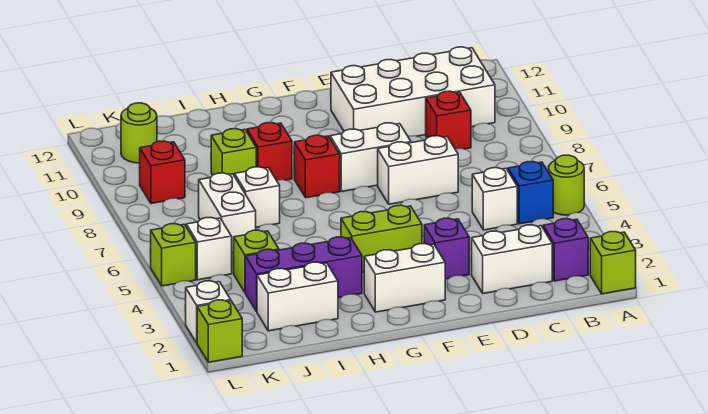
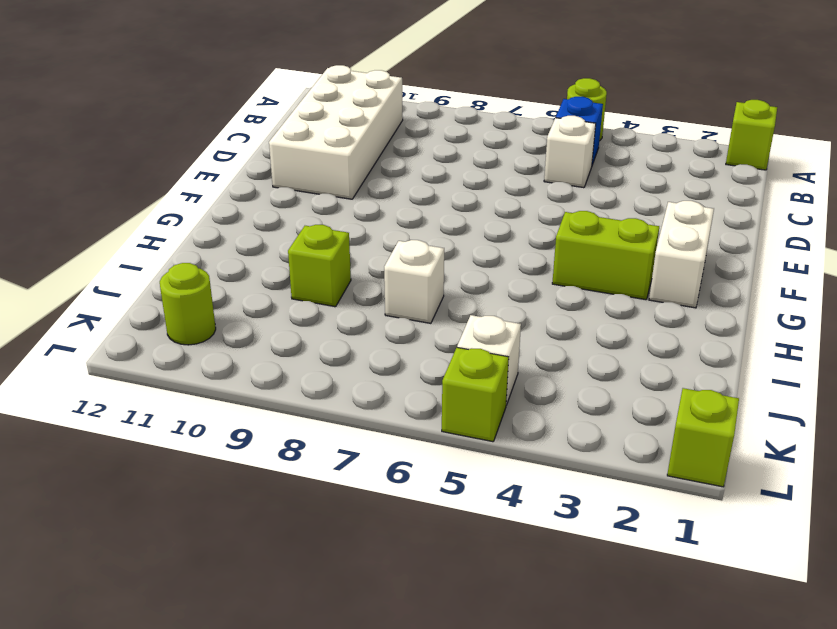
lime 1x2 brick [552,211,659,300] -> lime 1x2 brick turned to [341,205,422,272]
none -> purple 1x1 brick [543,219,588,281]
none -> white 1x2 brick [471,225,552,293]
none -> red 1x1 brick [426,91,471,149]

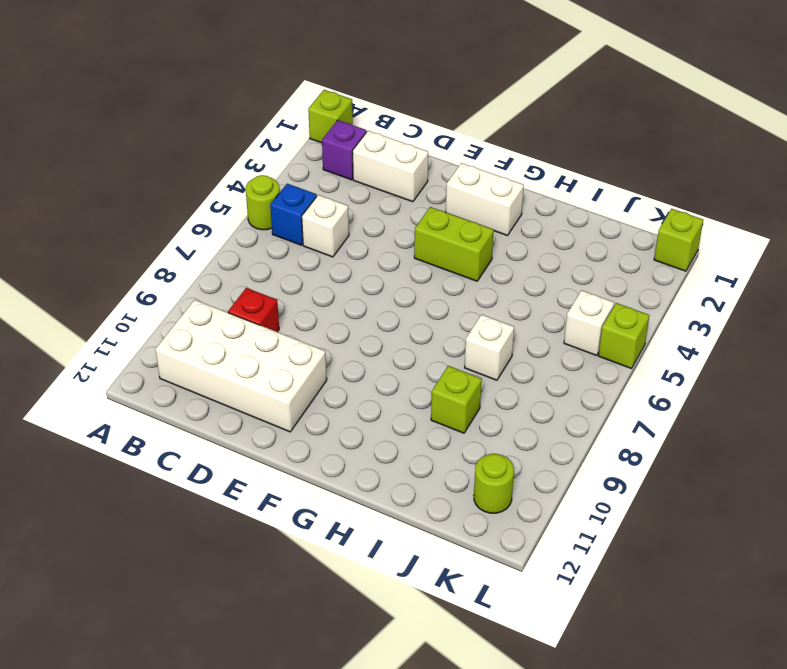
none -> white 1x2 brick [378,136,458,204]
none -> purple 1x1 brick [424,218,469,279]
none -> white 1x2 brick [330,123,411,191]

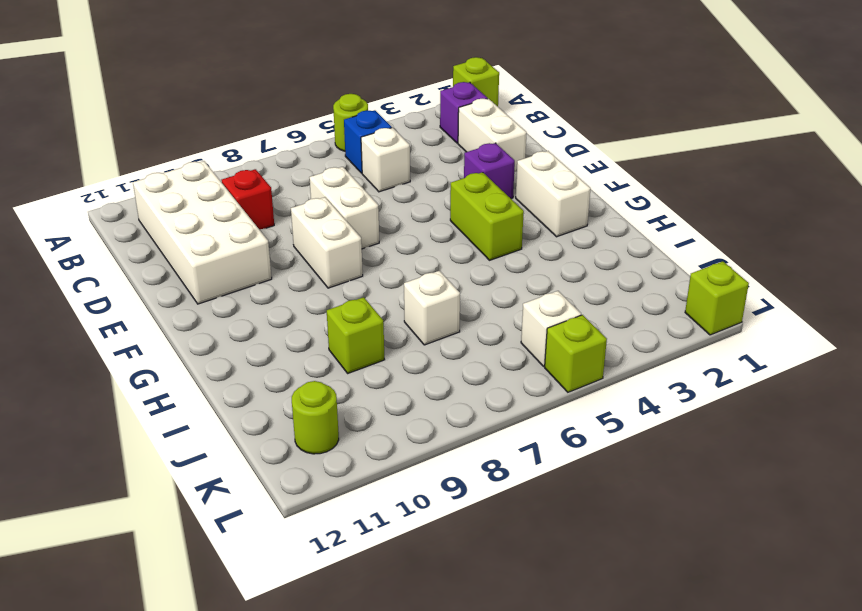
none -> red 1x1 brick [294,135,340,198]
none -> purple 1x3 brick [245,237,362,311]
none -> red 1x1 brick [247,123,292,180]

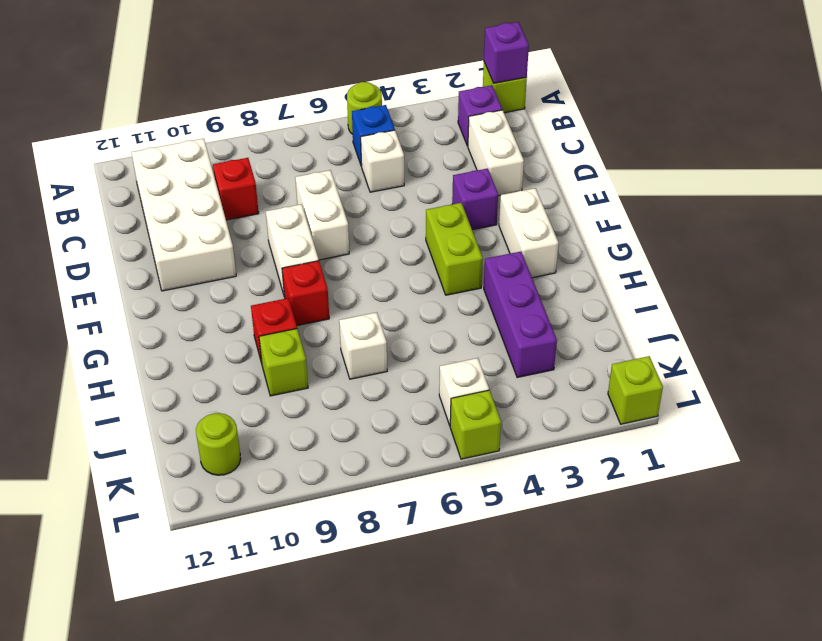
purple 1x1 brick [484,22,529,83] -> none
none -> white 1x2 brick [257,262,338,331]
none -> lime 1x1 brick [234,230,279,292]
none -> white 1x2 brick [199,173,256,253]

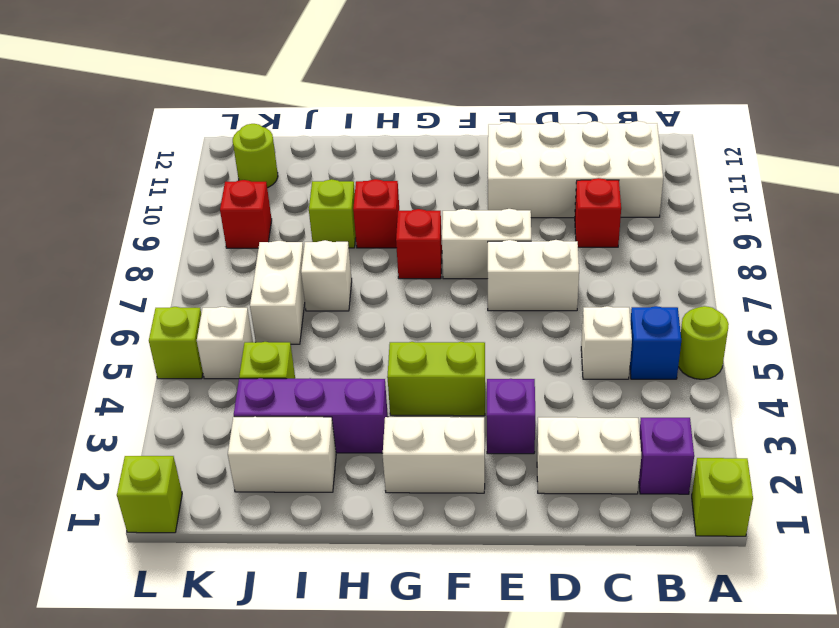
none -> white 1x1 brick [186,281,231,343]

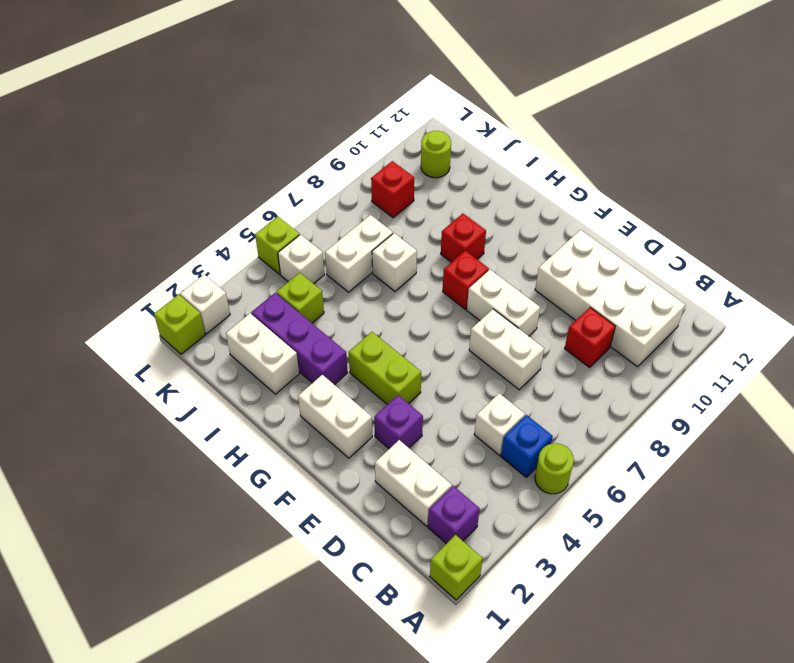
none -> lime 1x1 brick [211,129,256,176]

